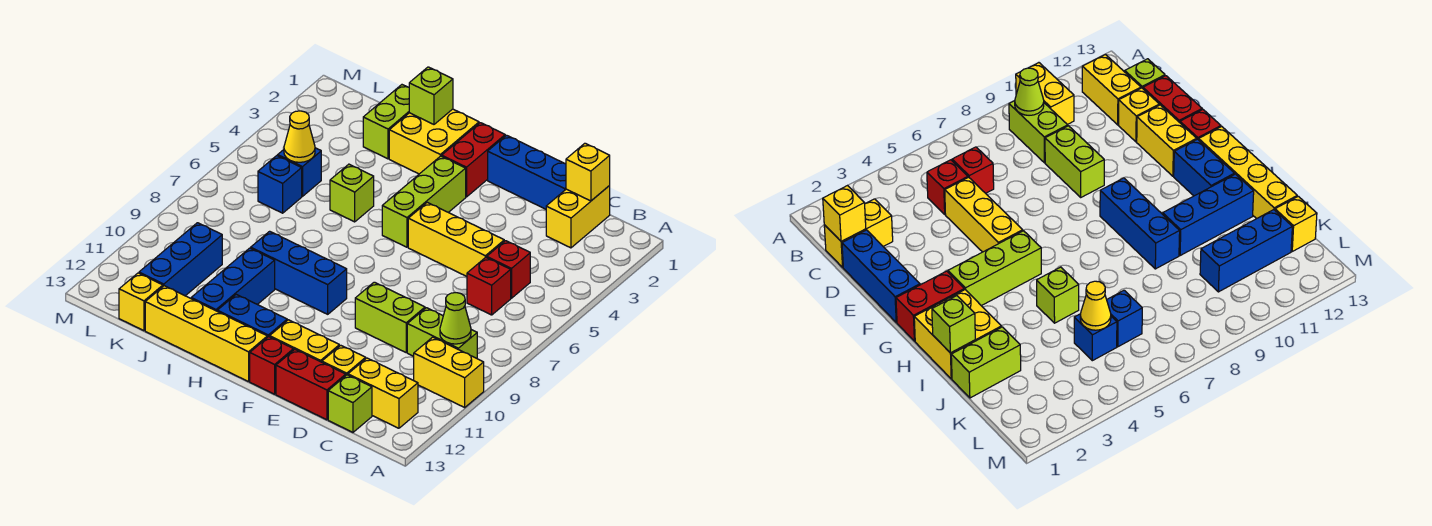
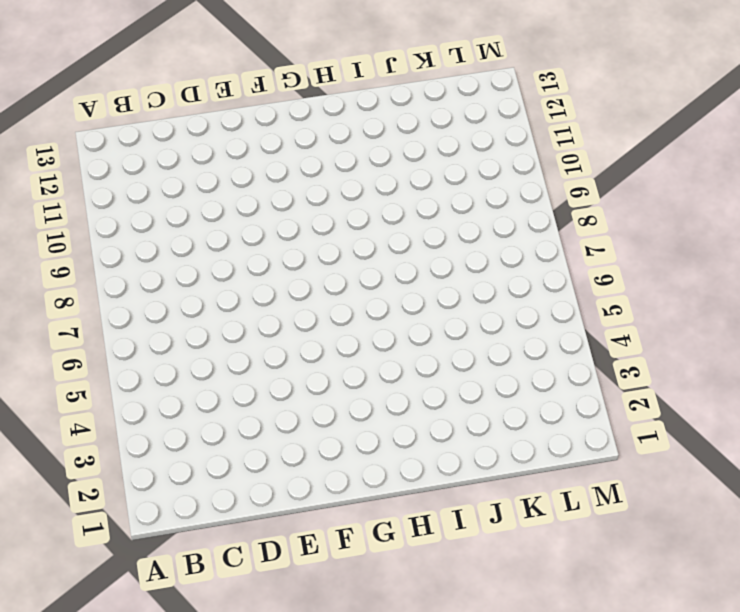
none -> yellow 1x2 brick [414,337,484,407]
none -> lime 1x2 brick [407,308,477,358]
none -> yellow 1x2 brick [348,358,418,428]
none -> yellow 1x2 brick [546,186,610,248]

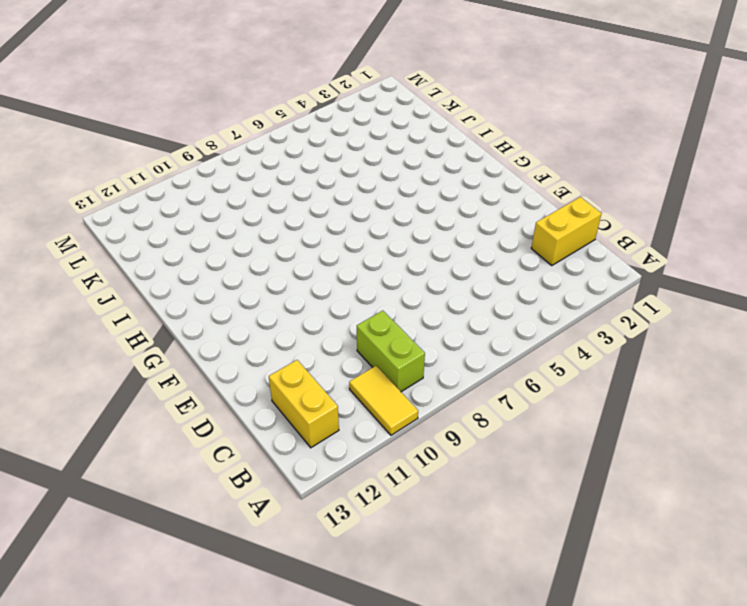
yellow 1x2 tile [349,366,418,435] -> yellow 1x2 brick [414,337,484,407]
none -> red 1x1 brick [487,241,530,298]
none -> red 1x1 brick [467,257,511,315]
none -> lime 1x1 brick [328,375,372,432]
none -> blue 1x3 brick [488,135,566,209]

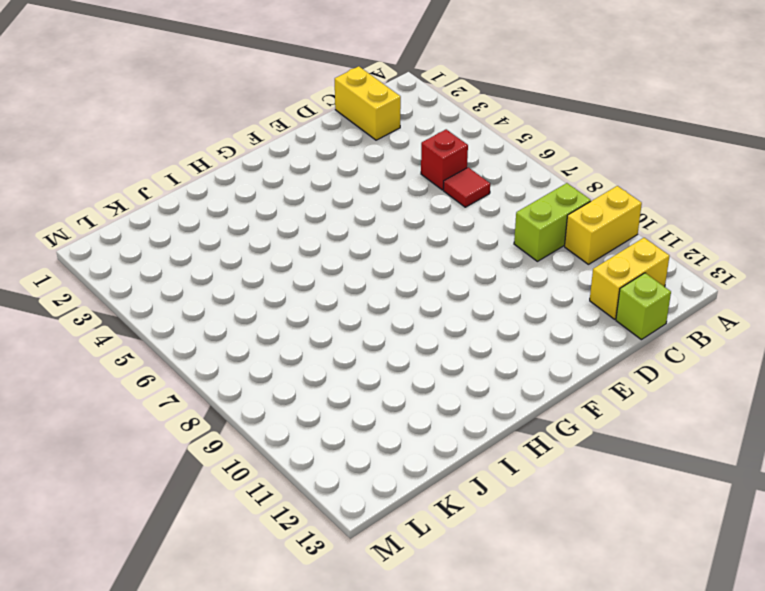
red 1x1 tile [443,167,490,207] -> red 1x1 brick [467,257,511,315]
none -> blue 1x3 brick [488,135,566,209]
none -> yellow 1x3 brick [408,202,504,276]
none -> lime 1x2 brick [355,282,425,352]
none -> yellow 1x1 brick [322,345,366,375]

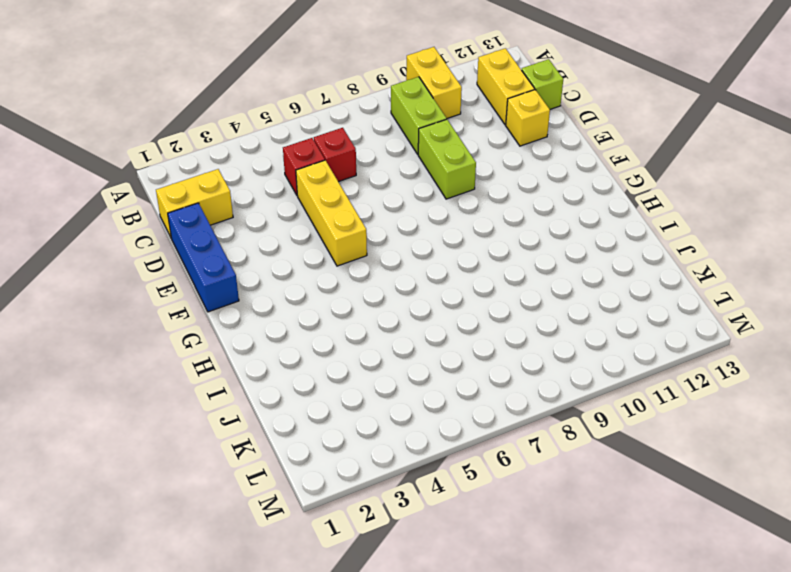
none -> red 1x2 brick [276,349,346,420]
none -> yellow 1x2 brick [270,320,339,362]
none -> red 1x1 brick [250,337,294,394]
none -> red 1x2 brick [442,123,505,197]

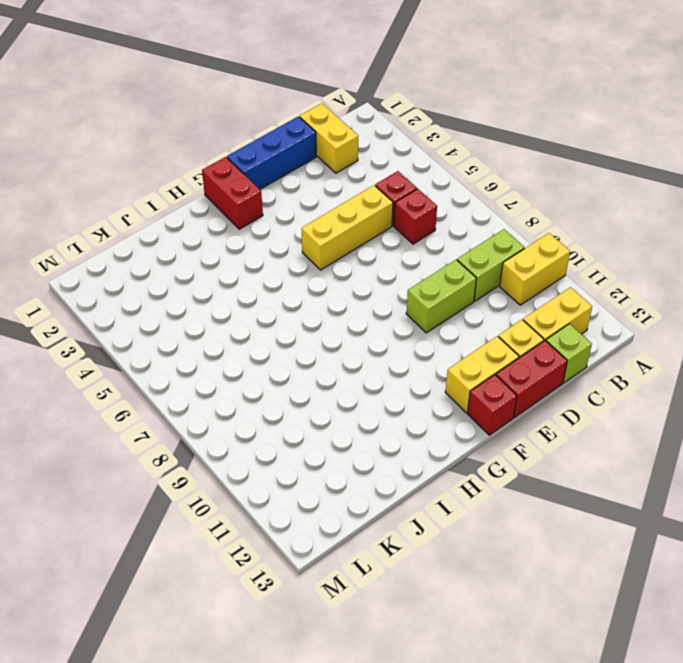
none -> lime 1x3 brick [382,156,466,247]
none -> blue 1x3 brick [251,231,347,314]
none -> blue 1x2 brick [217,294,287,337]
none -> yellow 1x4 brick [145,286,267,382]

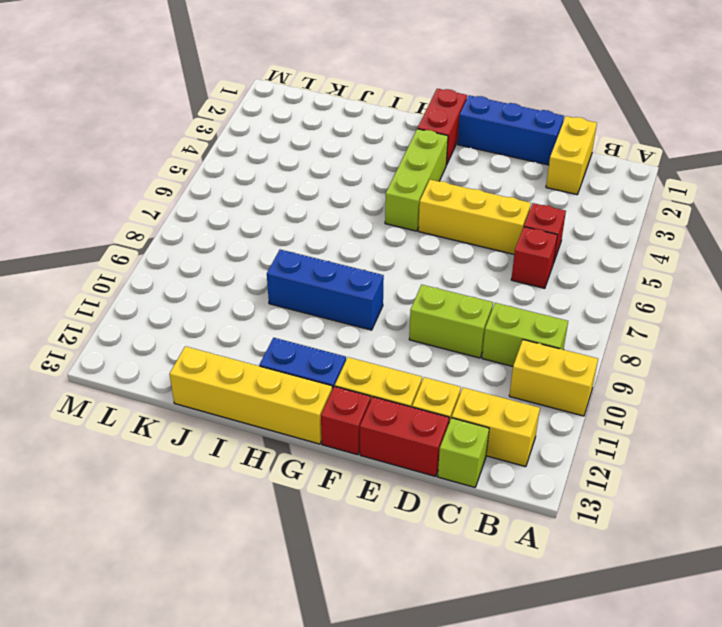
none -> yellow 2x2 brick [389,109,479,174]
none -> lime 1x1 brick [330,164,374,222]
none -> blue 1x3 brick [191,248,275,311]
none -> lime 1x2 brick [363,85,409,159]

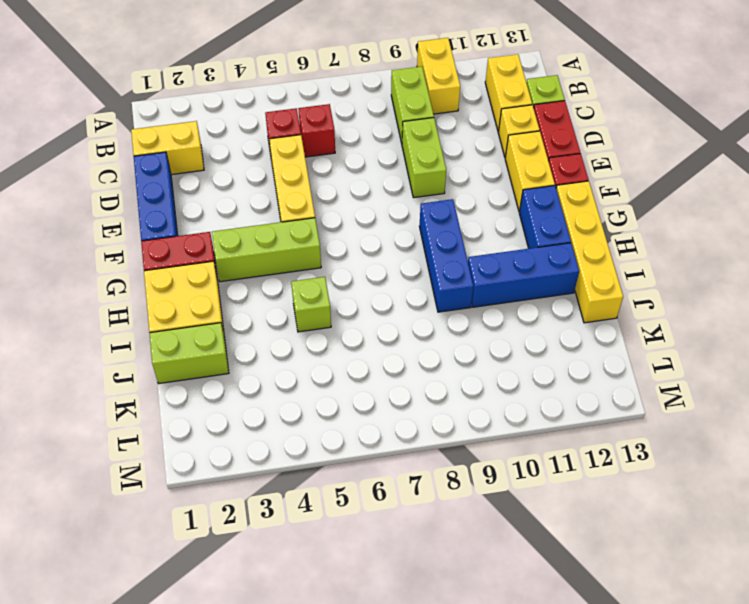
none -> blue 1x1 brick [278,148,321,196]
none -> blue 1x1 brick [258,156,302,213]
none -> blue 1x3 brick [139,223,222,296]
none -> yellow 1x1 brick [119,273,163,331]

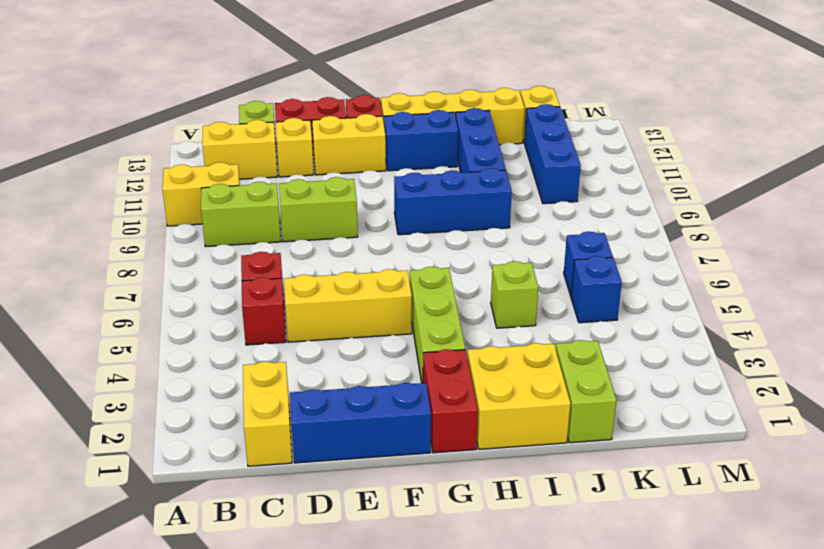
none -> lime 1x1 cone [440,293,471,344]
none -> yellow 1x1 brick [566,143,610,201]
none -> lime 1x1 brick [409,67,453,124]
none -> yellow 1x1 cone [284,111,315,162]

